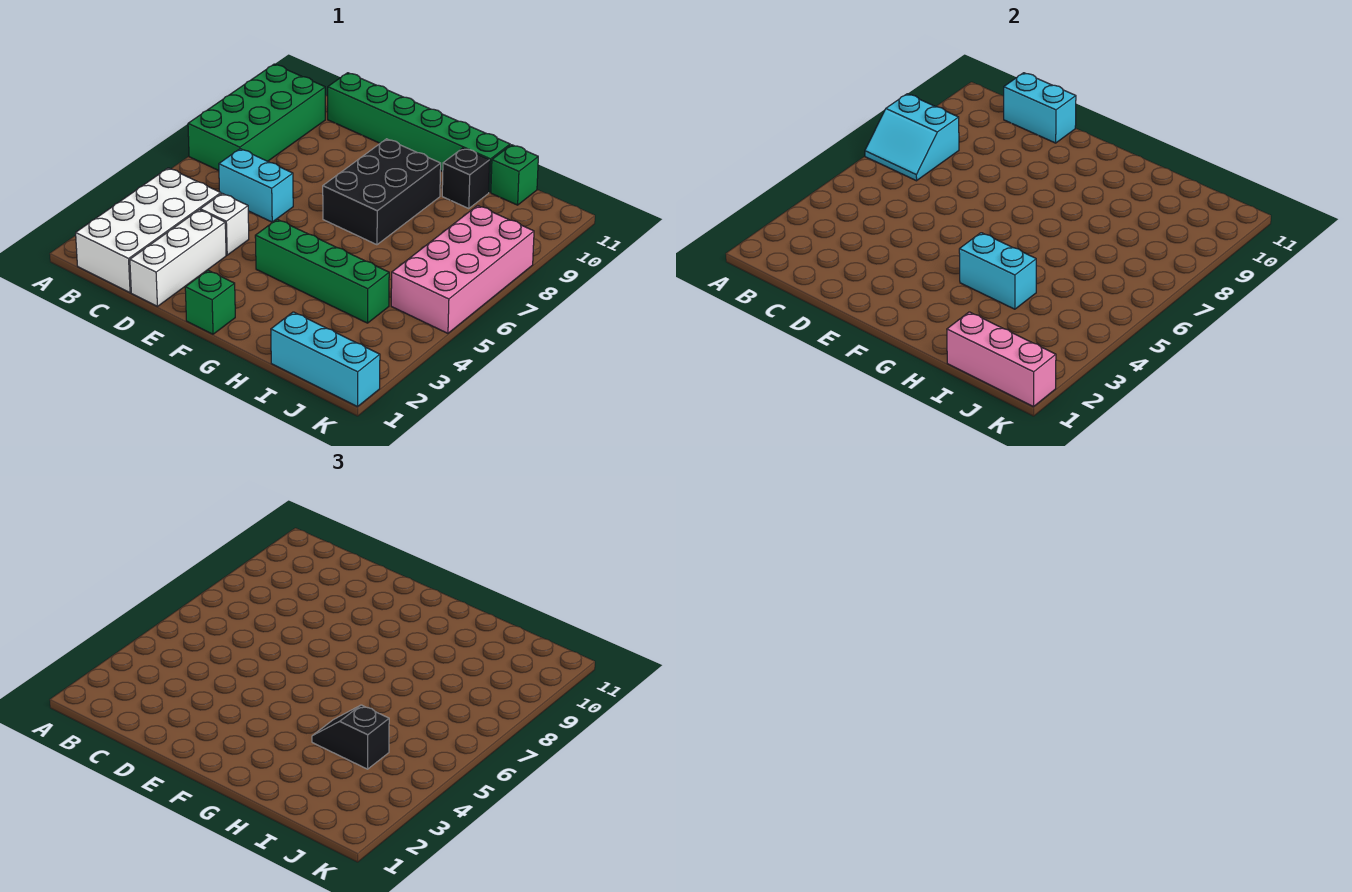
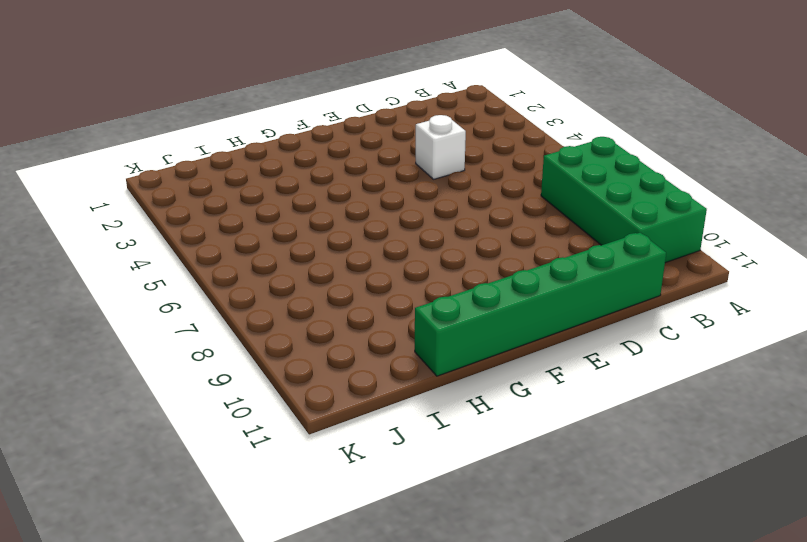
none -> white 2x4 brick [76,168,221,293]
none -> cyan 1x2 brick [219,149,293,222]
none -> white 1x3 brick [130,210,226,306]

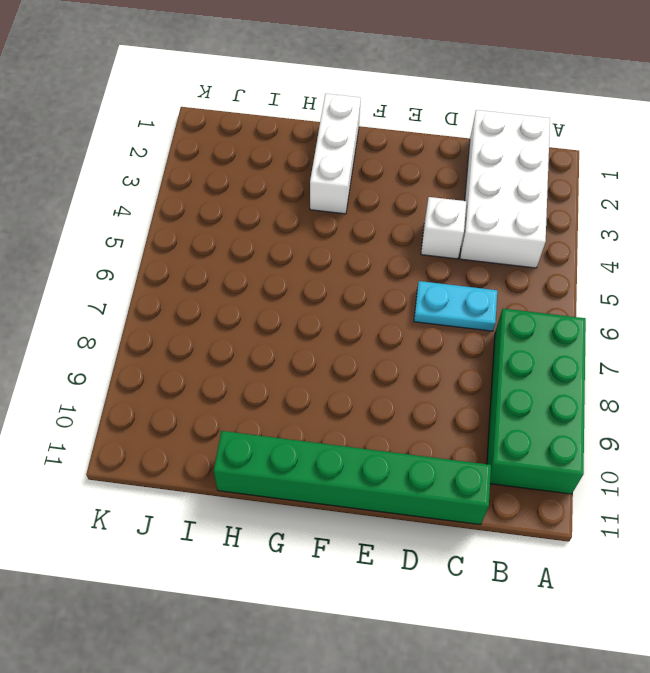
cyan 1x2 plate [414,281,497,331] -> cyan 1x2 brick [219,149,293,222]
white 1x3 brick [310,94,361,214] -> white 1x3 brick moved to [130,210,226,306]
none -> green 1x1 brick [185,270,235,334]
none -> green 1x4 brick [255,219,389,323]
none -> black 2x3 brick [323,139,441,245]

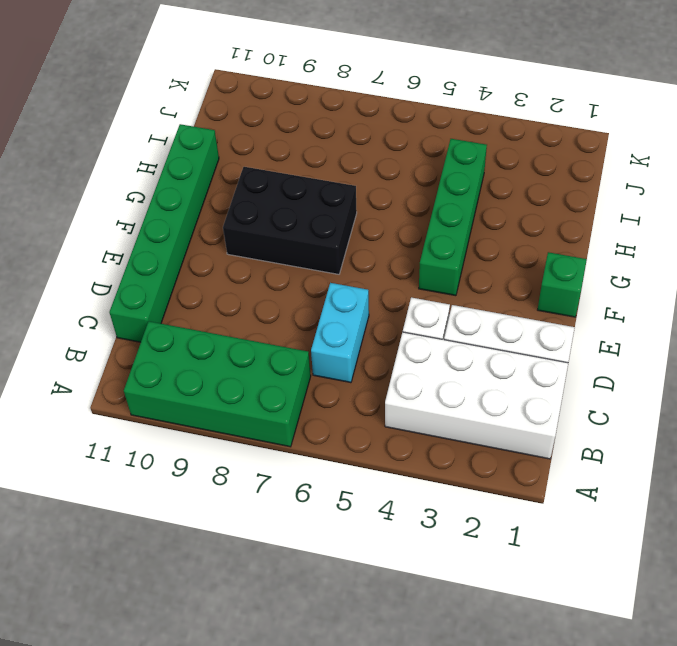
none -> black 1x1 brick [442,148,490,209]
none -> cyan 1x3 brick [271,312,380,407]
none -> green 1x1 brick [491,145,538,205]

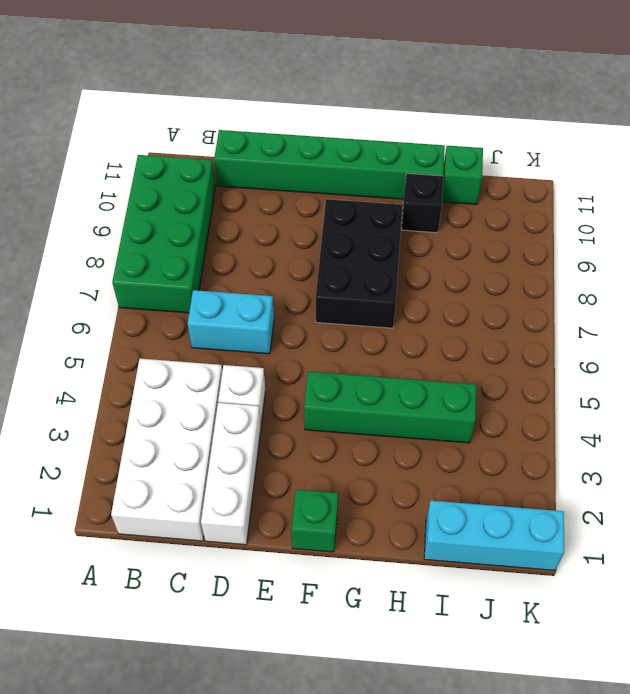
none -> pink 2x4 brick [391,205,534,333]
none -> cyan 2x2 slope [865,94,959,181]
none -> cyan 1x2 brick [1004,73,1076,143]

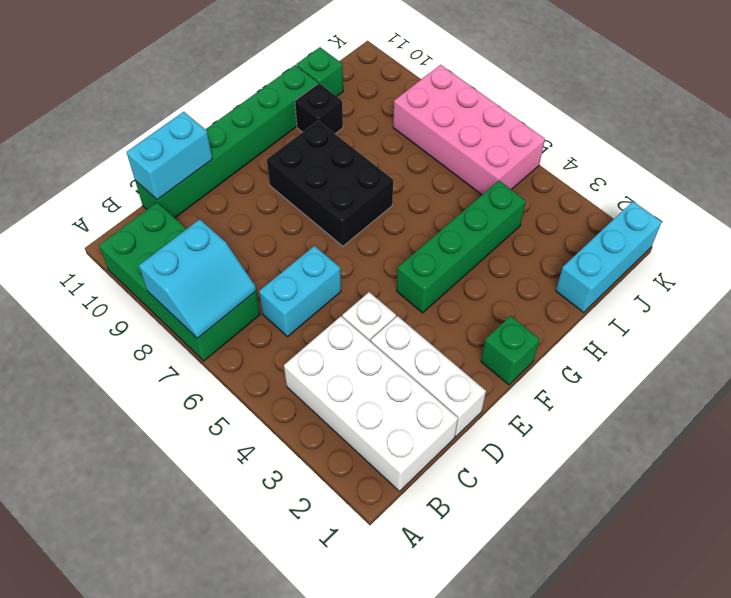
none -> cyan 1x2 brick [959,233,1036,309]
none -> pink 1x3 brick [947,312,1056,407]
none -> black 1x2 slope [312,705,389,769]

